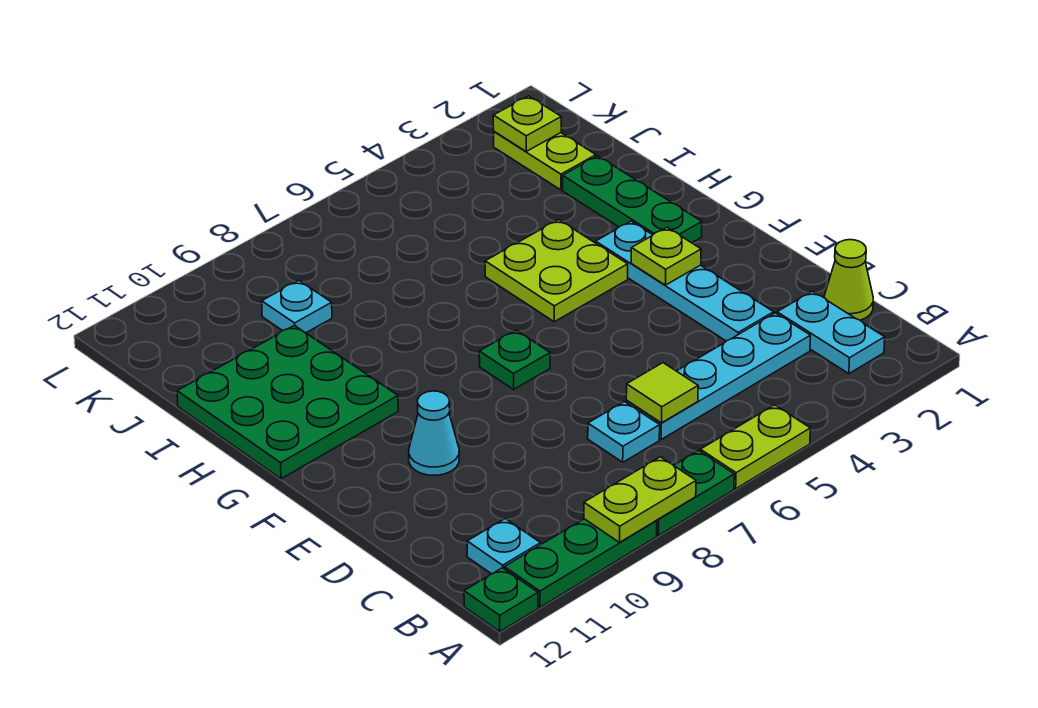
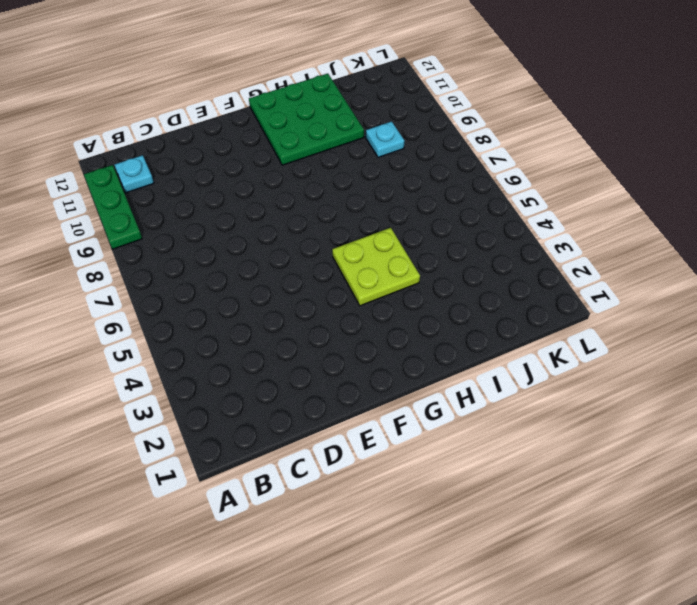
none -> lime 1x2 plate [700,405,810,489]
none -> green 1x2 plate [657,451,734,535]
none -> green 1x1 plate [464,568,538,631]

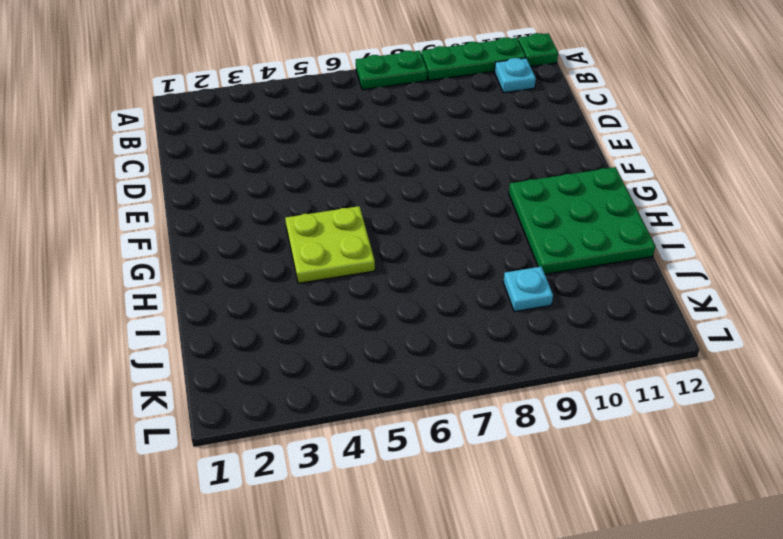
none -> lime 1x2 plate [700,405,810,489]
none -> cyan 1x2 plate [777,291,885,374]
none -> lime 1x1 cone [824,240,873,320]

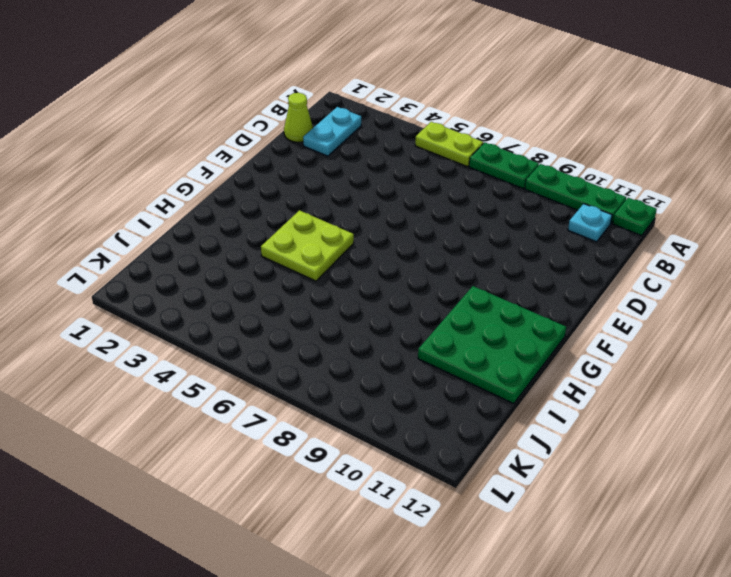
none -> cyan 1x4 plate [626,313,811,439]
none -> cyan 1x1 plate [588,402,660,462]
none -> cyan 1x4 plate [596,221,774,341]

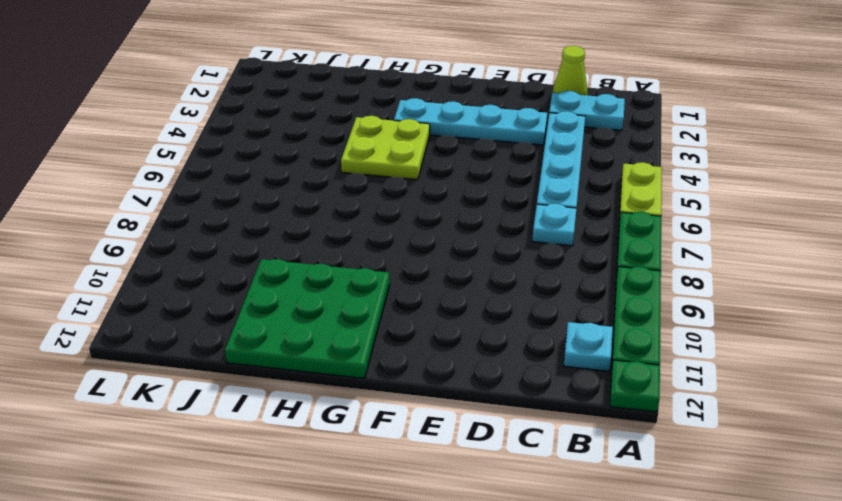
none -> cyan 1x1 cone [409,391,459,475]
none -> green 1x1 plate [479,330,550,389]
none -> green 1x3 plate [562,156,702,243]

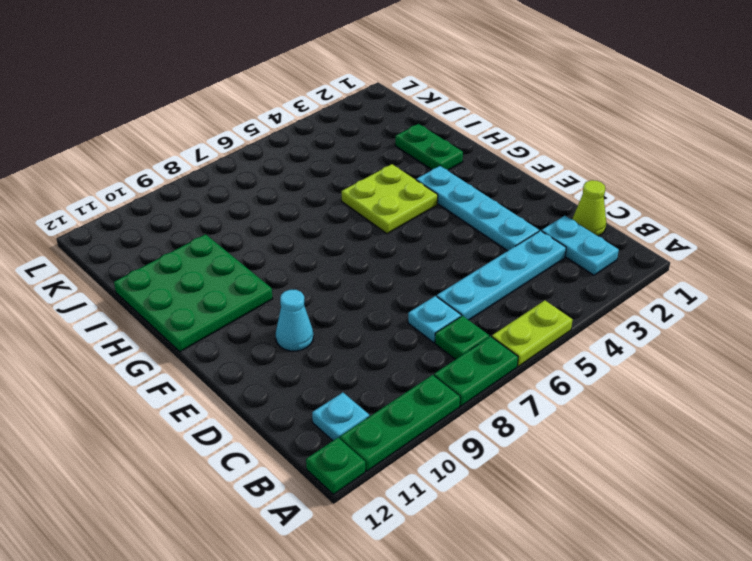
green 1x1 plate [435,316,489,360] -> green 1x1 plate moved to [479,330,550,389]
green 1x2 plate [395,124,463,170] -> green 1x3 plate [562,156,702,243]
none -> lime 1x2 plate [494,132,596,190]
none -> cyan 1x1 plate [262,280,332,333]
none -> lime 1x2 plate [584,457,696,542]

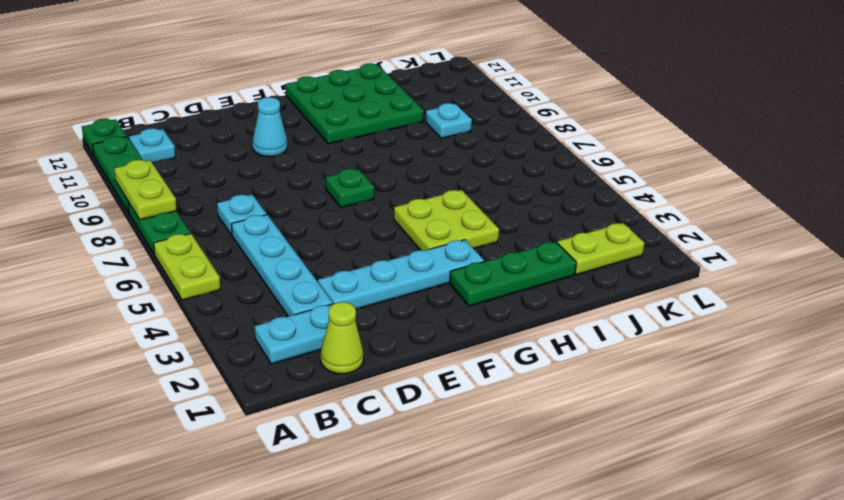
none -> lime 1x1 tile [626,363,698,423]
none -> lime 1x1 plate [631,228,701,285]
none -> lime 1x1 plate [493,96,561,151]

